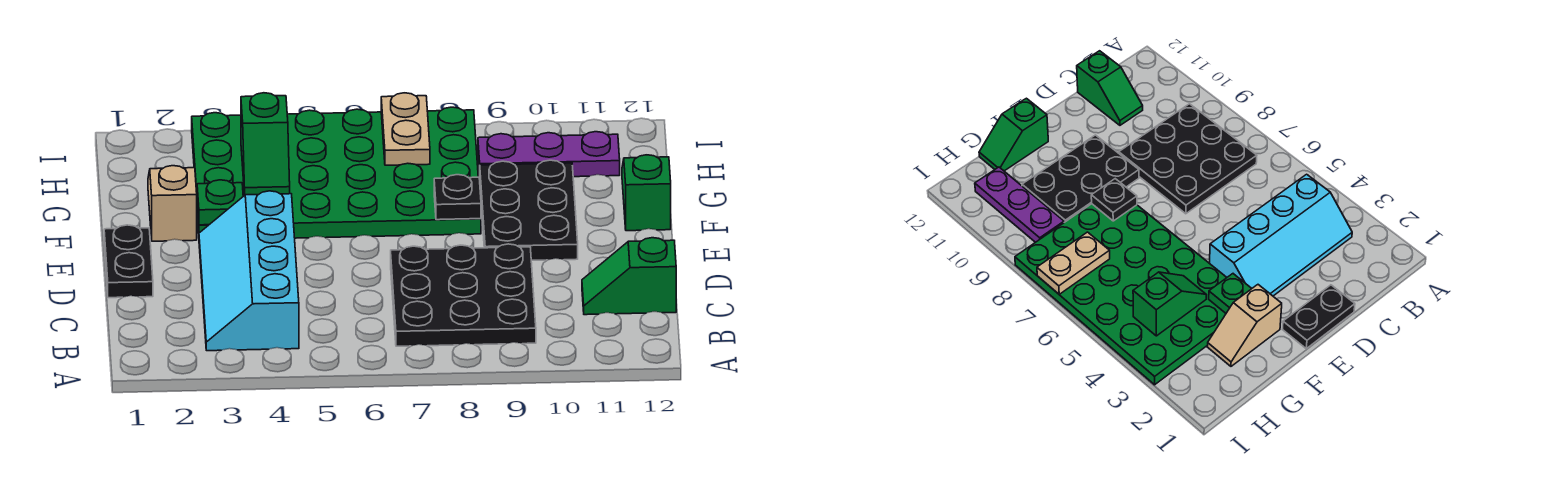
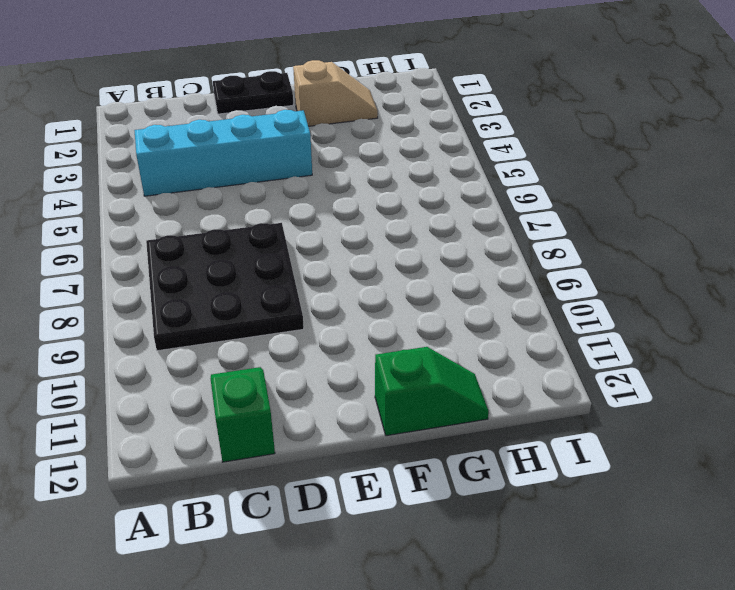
none -> black 2x3 plate [480,160,578,260]
none -> green 4x6 plate [192,107,481,238]
none -> purple 1x3 plate [478,132,620,177]

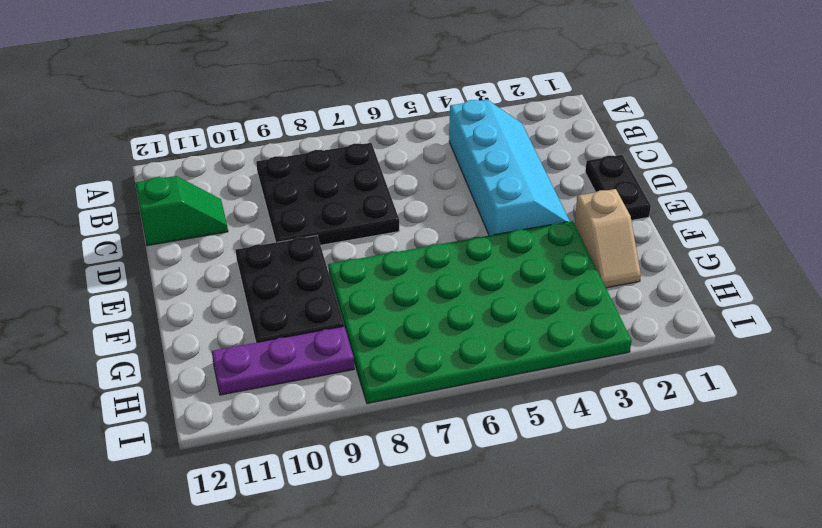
none -> green 1x2 slope [622,155,671,231]
none -> green 1x1 plate [197,180,243,225]
none -> black 1x1 plate [434,175,481,220]

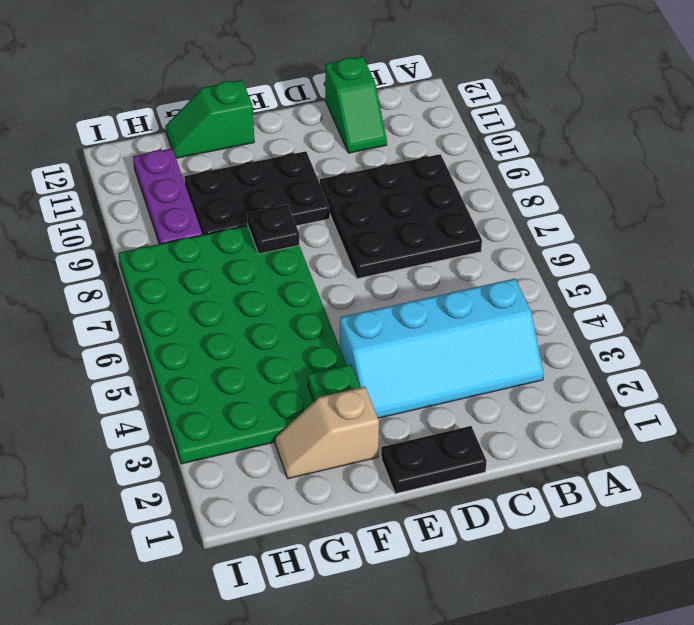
none -> green 1x2 slope [241,93,290,195]
none -> tan 1x2 plate [381,93,430,165]

